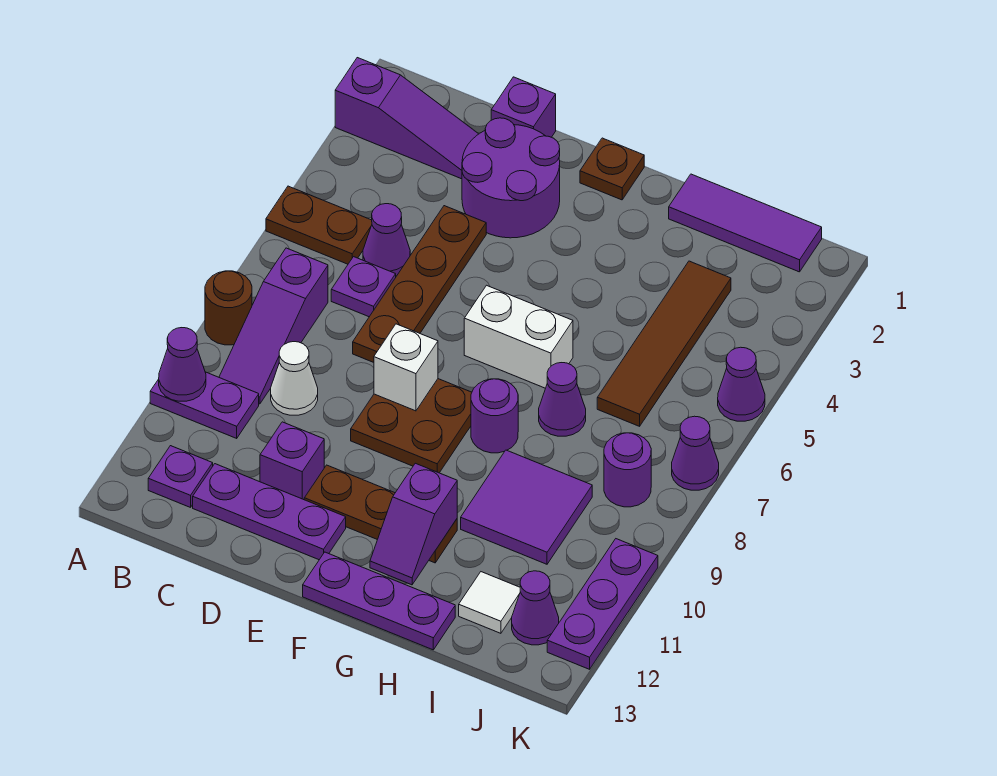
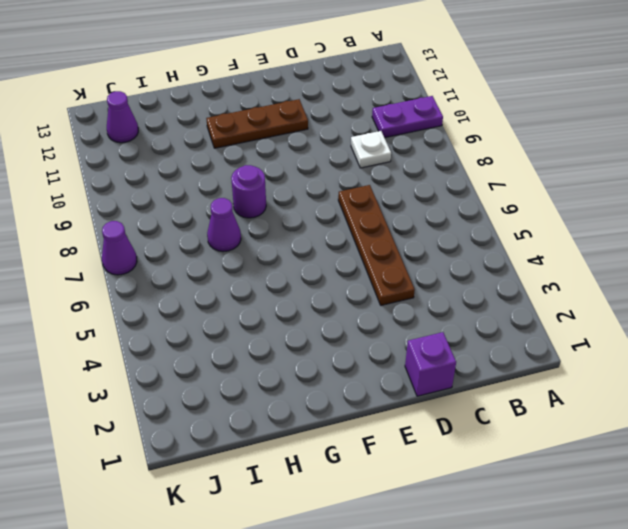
white 1x1 plate [351,131,391,168] -> white 1x1 cone [271,342,318,415]
none -> purple 1x3 slope [335,58,478,179]
none -> brown 1x2 plate [266,186,372,264]
none -> brown 1x1 round brick [205,271,252,345]
none -> purple 1x3 slope [219,248,328,404]

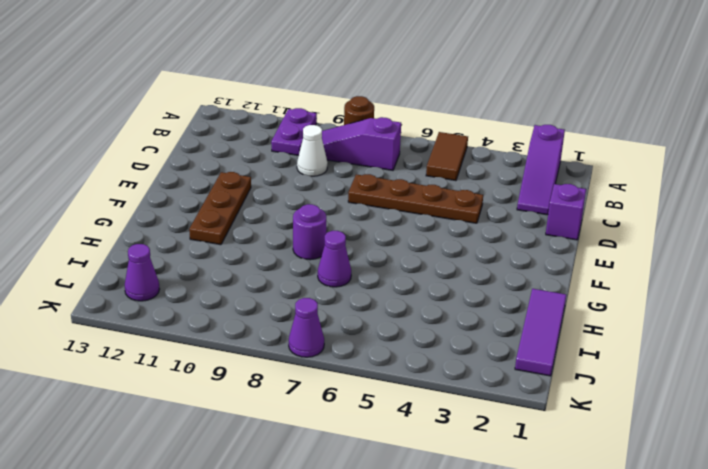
brown 1x2 tile [426,132,468,181] -> brown 1x2 plate [266,186,372,264]
none -> purple 1x1 plate [148,446,213,507]
none -> purple 1x1 cone [363,204,410,276]
none -> purple 1x1 plate [331,257,396,317]
none -> purple 1x3 plate [193,464,346,560]

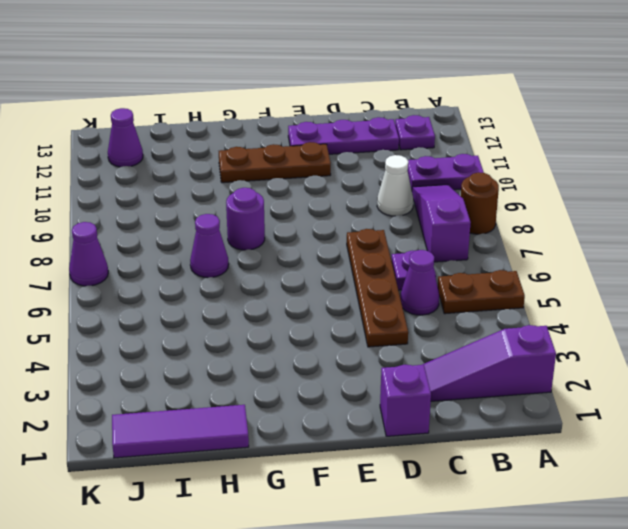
none -> purple 2x2 round brick [462,118,560,238]
none -> purple 1x1 brick [260,422,324,500]
none -> brown 2x2 plate [351,379,472,473]
none -> brown 1x1 plate [580,138,644,200]

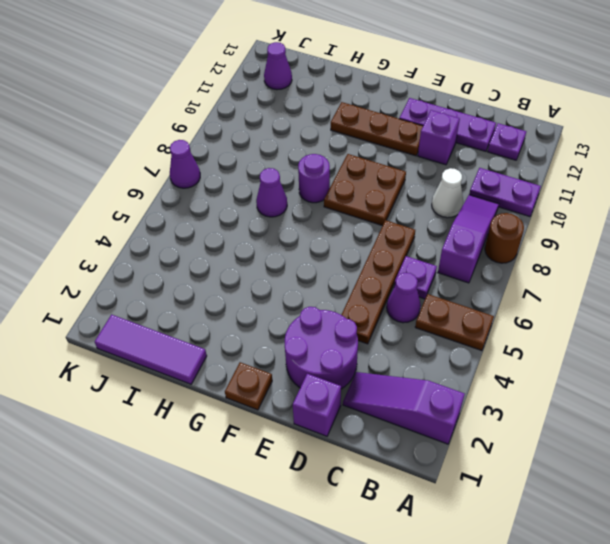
none -> white 1x2 brick [464,285,573,388]
none -> purple 1x3 plate [303,552,455,650]
none -> purple 2x2 tile [461,450,592,564]
none -> brown 1x4 tile [597,261,731,426]

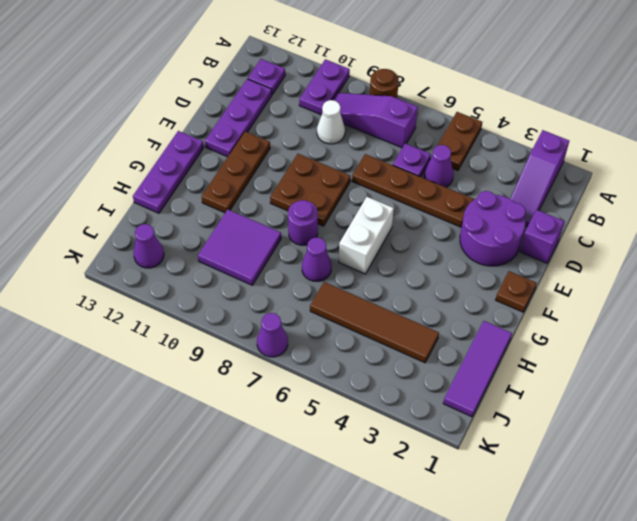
none -> purple 1x1 brick [260,422,324,500]
none -> white 1x1 tile [459,572,520,633]
none -> purple 1x1 round brick [604,433,651,507]
none -> purple 1x1 cone [718,347,765,421]

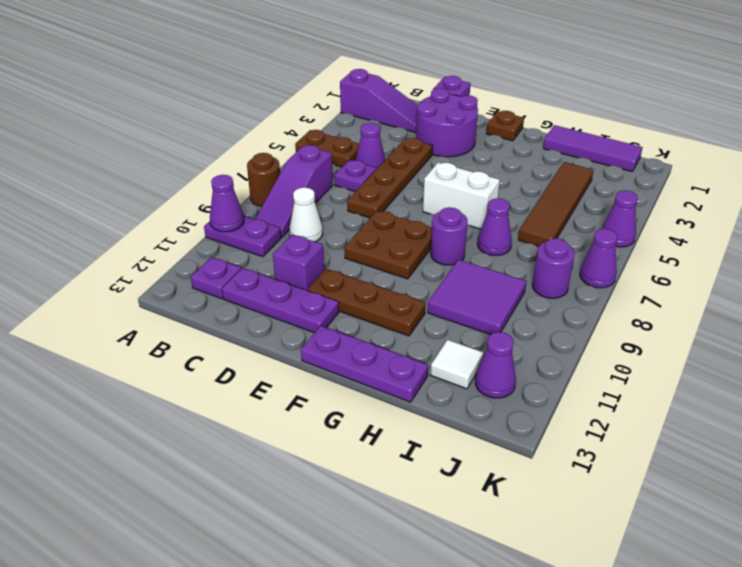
none -> purple 1x3 plate [547,539,658,669]
none -> white 1x1 brick [374,324,438,411]
none -> purple 1x2 slope [370,463,457,585]

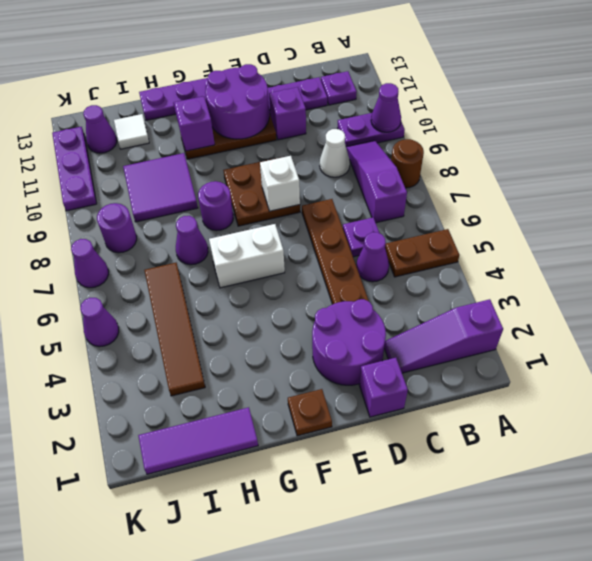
purple 2x2 round brick [205,64,269,139] -> none

